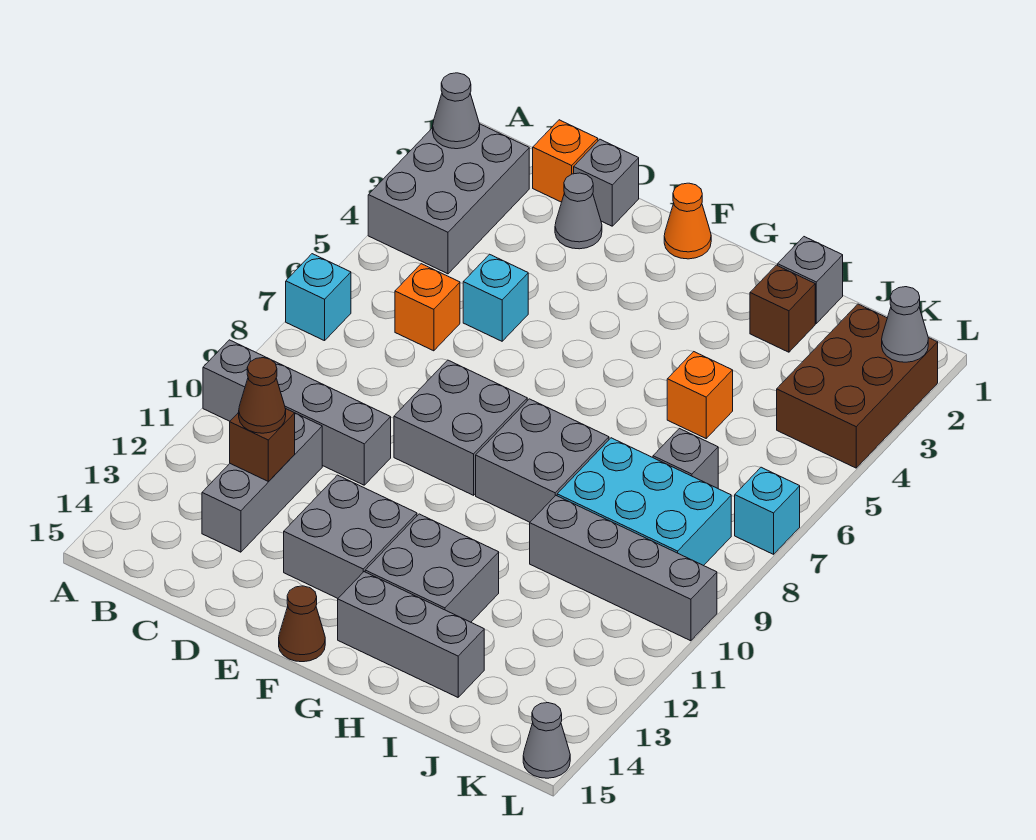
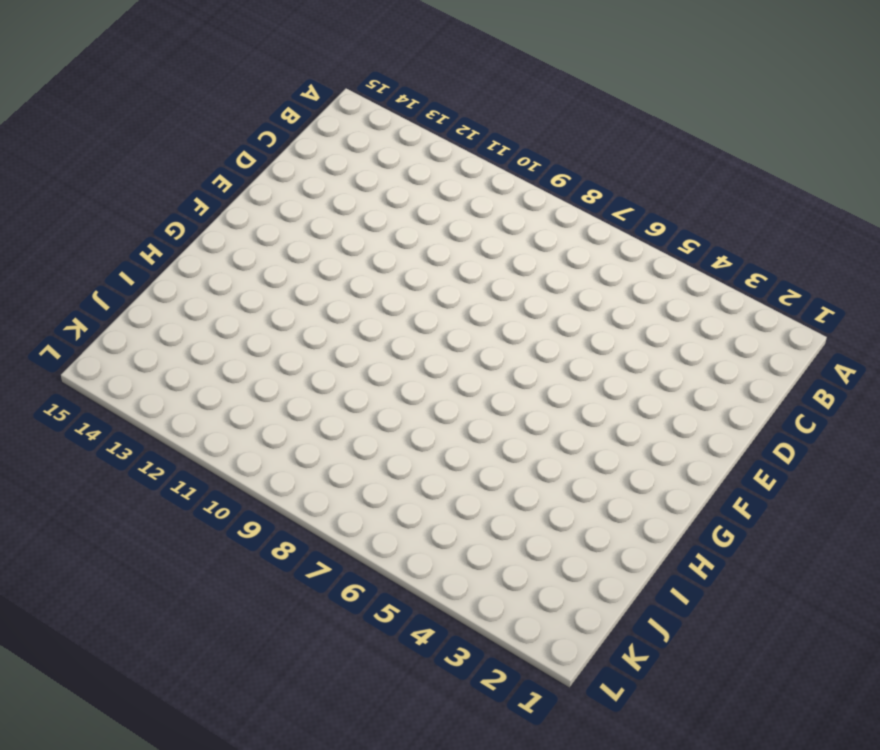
none -> grey 2x3 brick [368,124,529,274]
none -> cyan 1x1 brick [286,254,351,341]
none -> grey 1x4 brick [203,340,391,485]

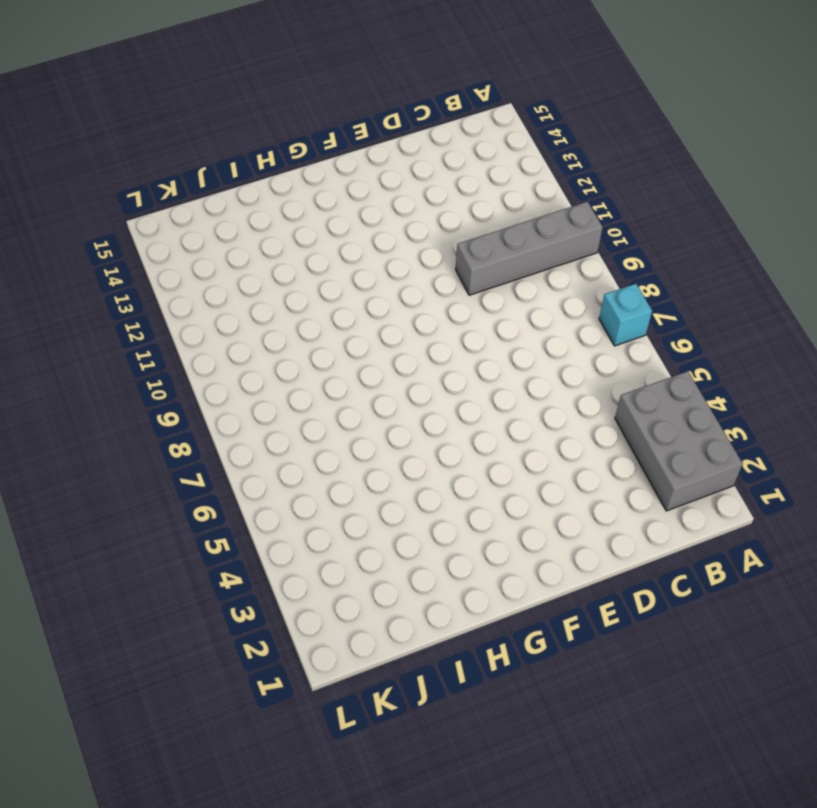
none -> orange 1x1 brick [533,120,598,202]
none -> orange 1x1 brick [395,264,460,351]
none -> grey 1x3 brick [202,413,322,552]

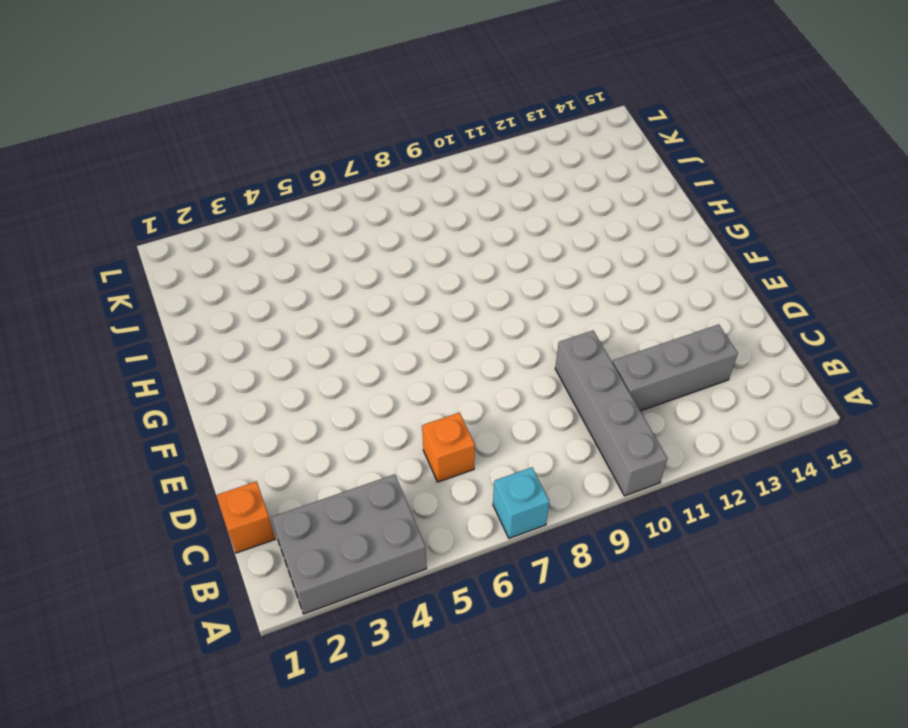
none -> grey 1x1 brick [574,139,639,226]
none -> grey 1x1 cone [555,173,602,249]
none -> cyan 1x1 brick [463,254,528,341]

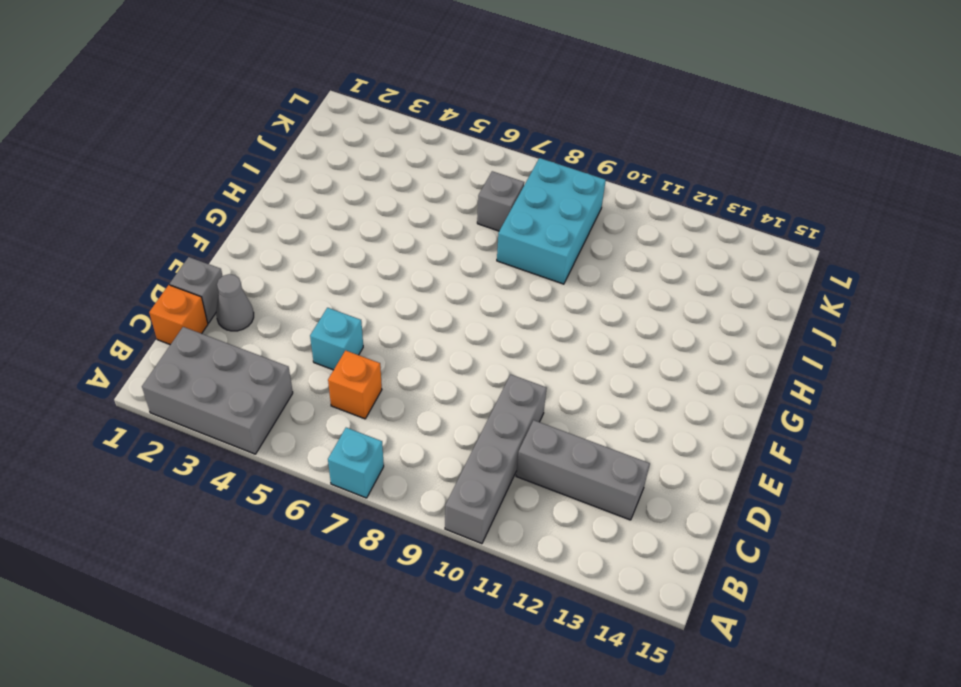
none -> grey 2x2 brick [394,360,527,495]
none -> grey 2x2 brick [284,475,417,598]
none -> orange 1x1 cone [664,183,711,259]

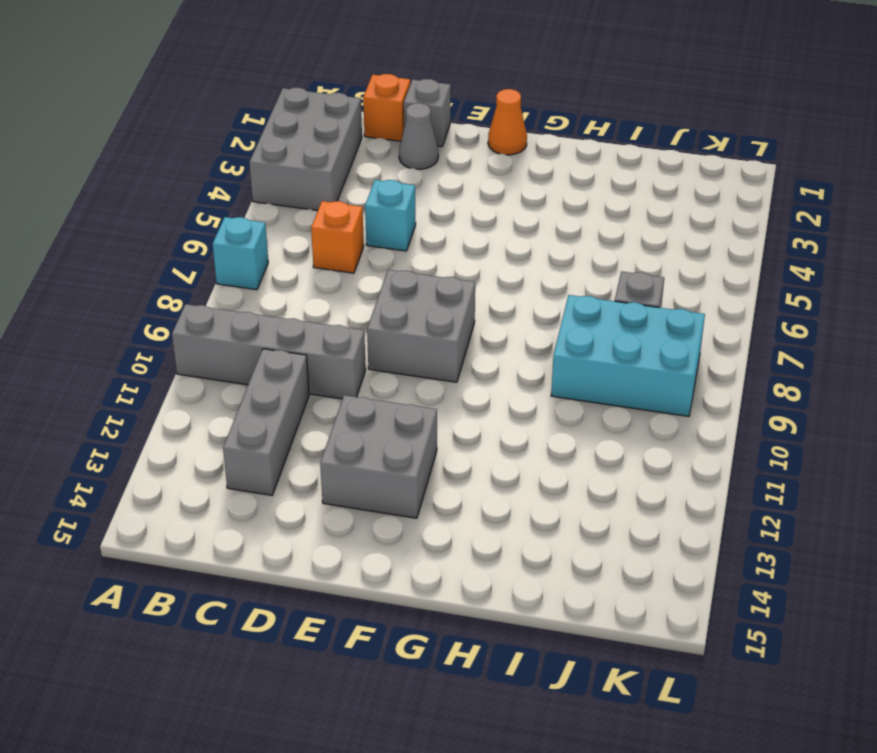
none -> brown 1x1 cone [279,586,325,662]
none -> grey 2x2 brick [476,399,609,522]
none -> grey 2x2 brick [365,514,499,622]

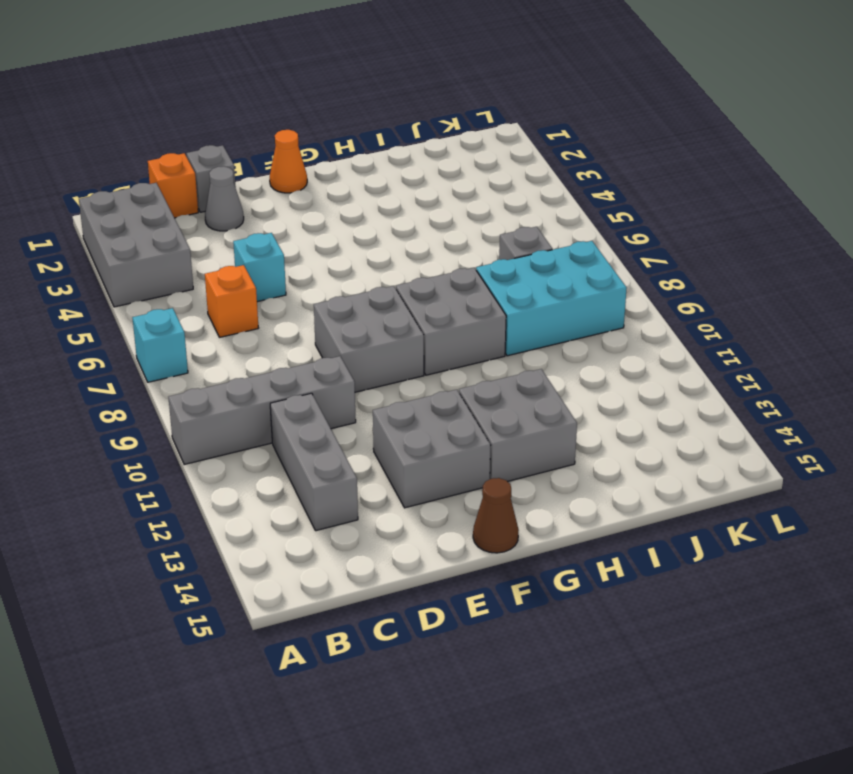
none -> grey 1x3 brick [338,572,484,697]
none -> grey 1x1 brick [778,237,843,323]
none -> brown 1x1 brick [750,265,815,352]

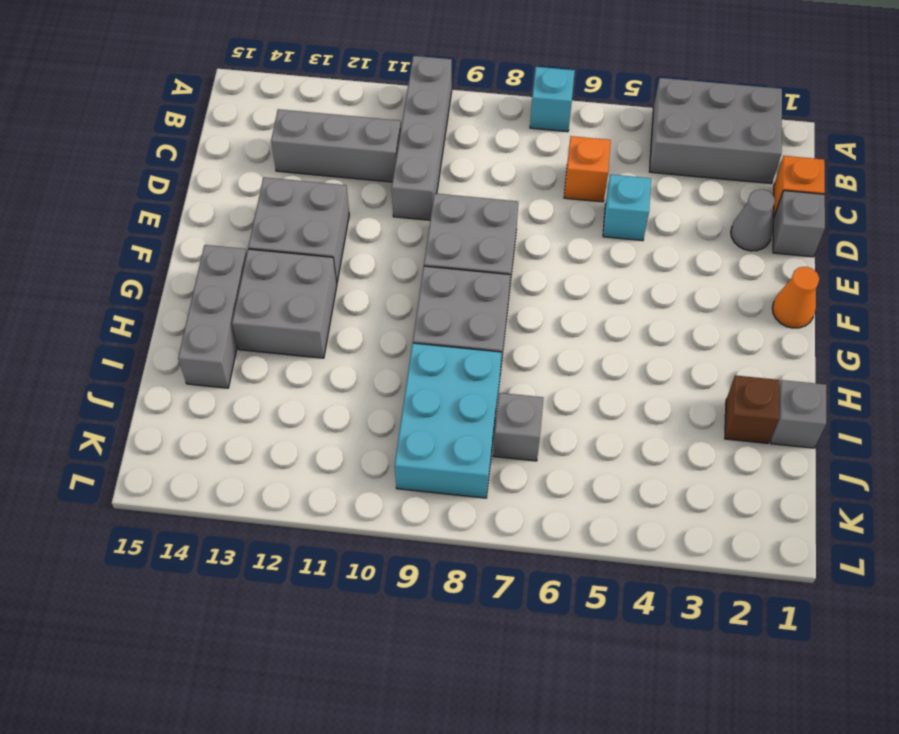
none -> brown 1x1 cone [279,586,325,662]
none -> orange 1x1 brick [667,352,733,438]
none -> grey 1x4 brick [530,496,717,641]

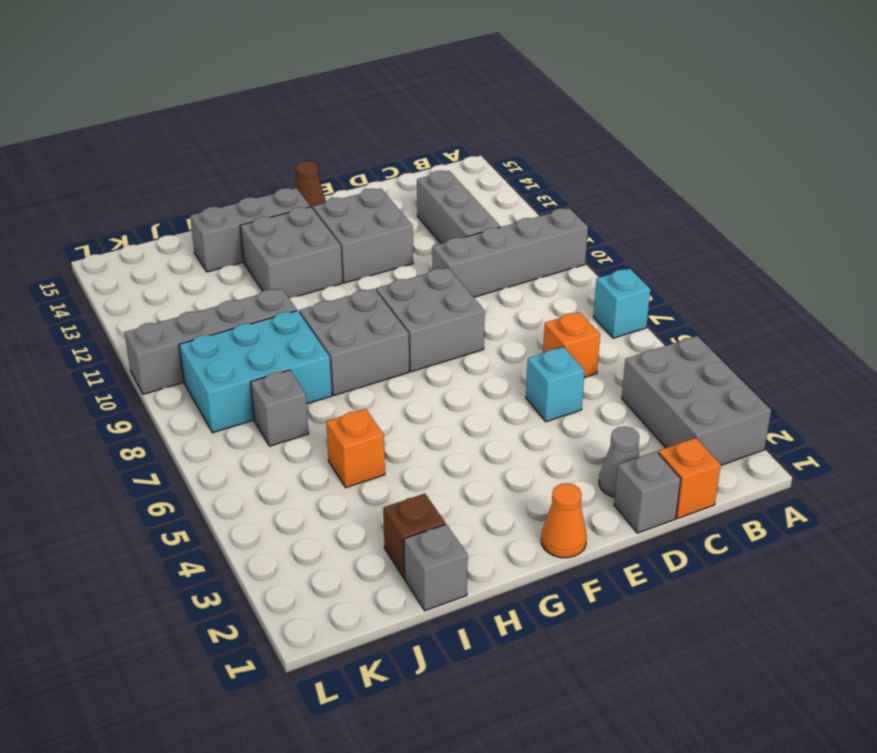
none -> brown 2x3 brick [777,304,938,468]
none -> cyan 1x1 brick [735,467,800,554]
none -> grey 1x1 cone [523,703,570,778]

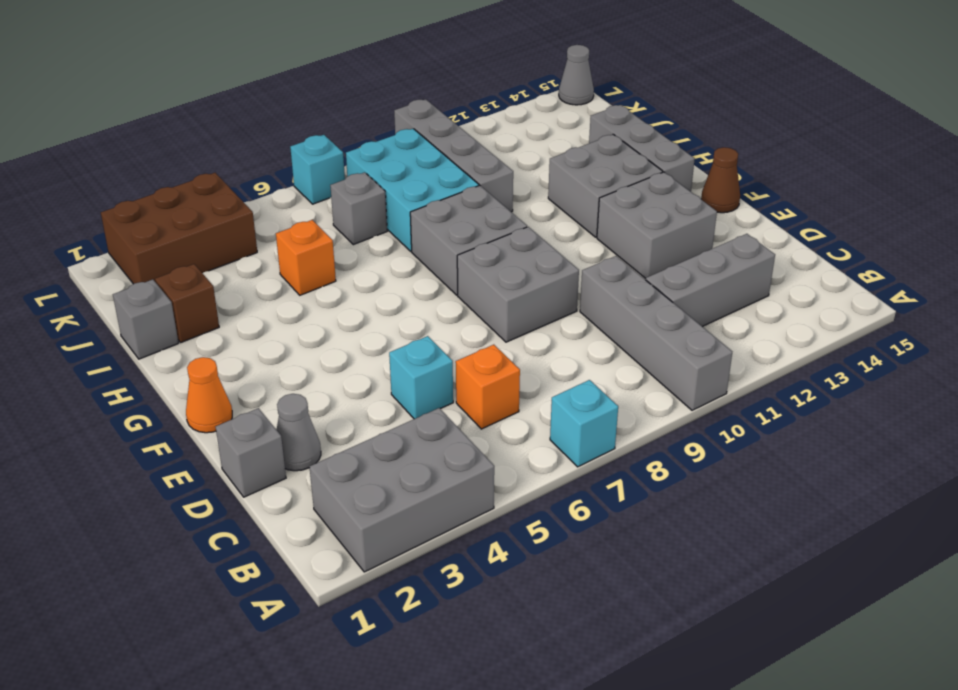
none -> orange 1x1 brick [533,120,598,202]
none -> grey 1x1 cone [433,73,480,149]
none -> brown 1x1 brick [230,408,295,482]

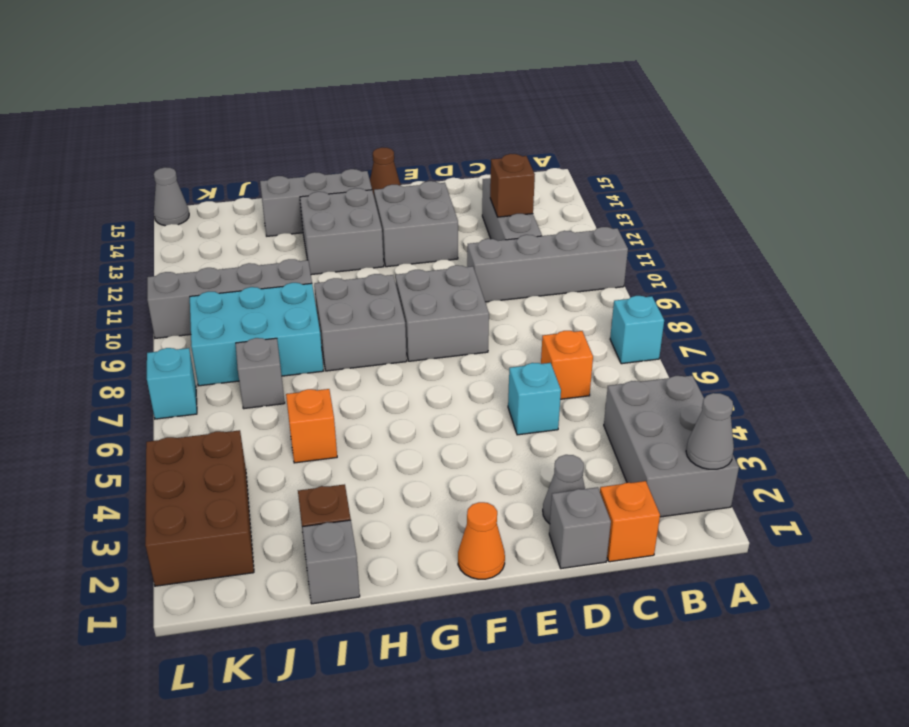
none -> grey 1x1 cone [882,287,928,362]
none -> brown 1x1 cone [239,358,286,433]

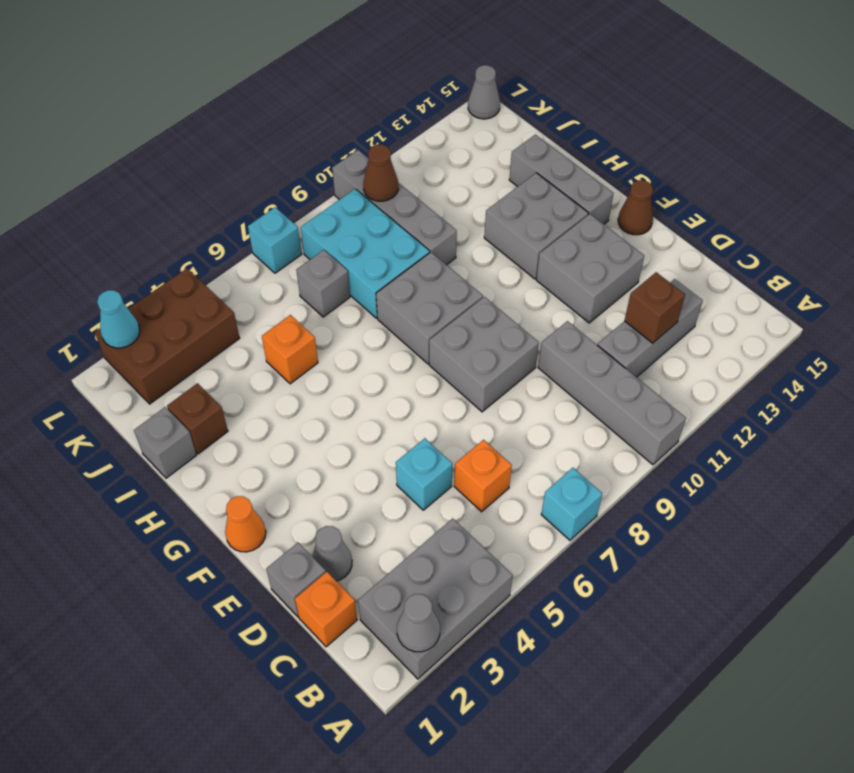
brown 1x1 cone [363,145,398,201] -> brown 1x1 cone moved to [239,358,286,433]
cyan 1x1 cone [97,290,140,348] -> grey 1x1 cone [882,287,928,362]

